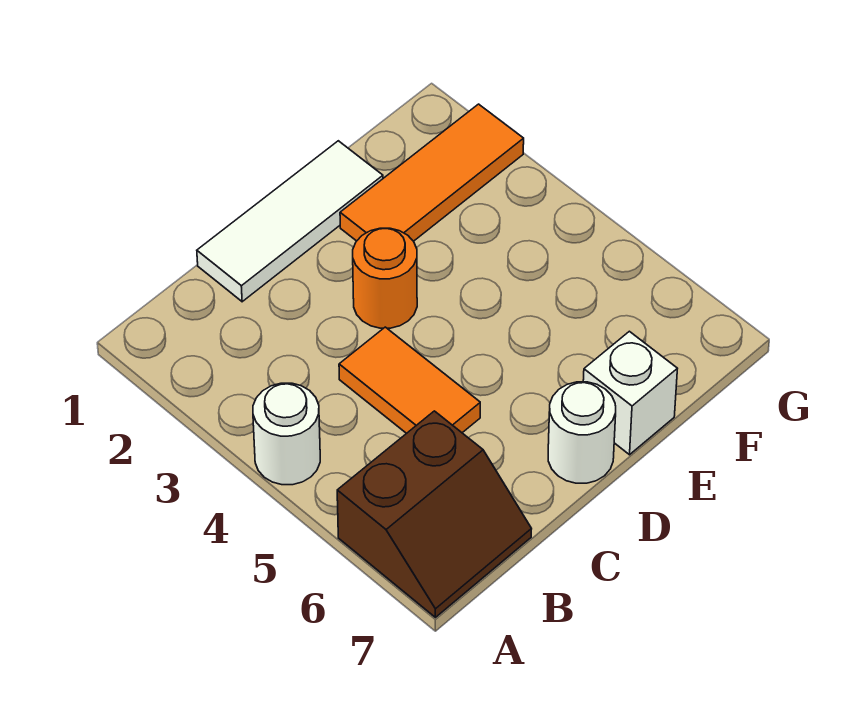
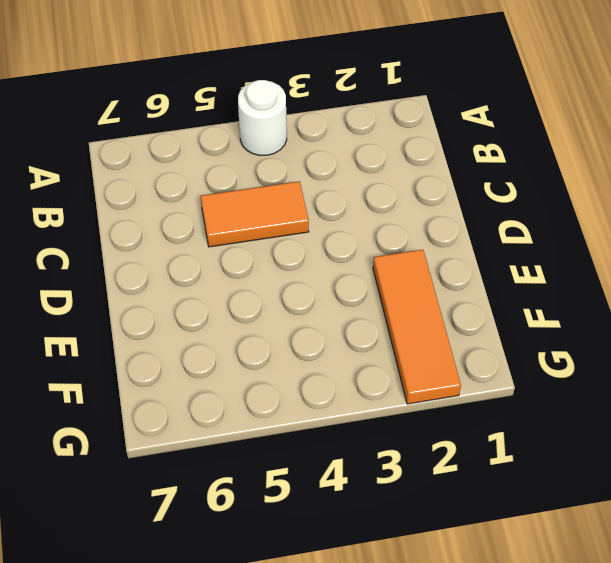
none -> brown 2x2 slope [337,411,531,617]
none -> white 1x3 tile [197,141,383,302]

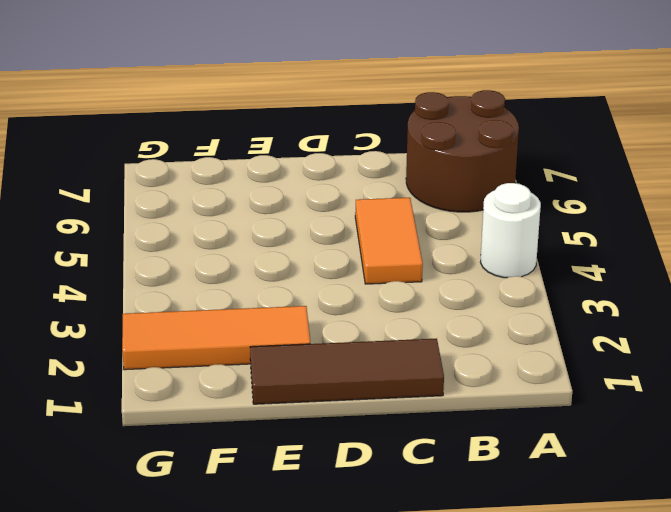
brown 2x2 round brick [406,90,519,212] -> brown 2x2 slope [337,411,531,617]
brown 1x3 tile [250,339,444,404] -> white 1x3 tile [197,141,383,302]
none -> orange 1x1 round brick [353,228,417,328]
none -> white 1x1 round brick [548,382,616,483]

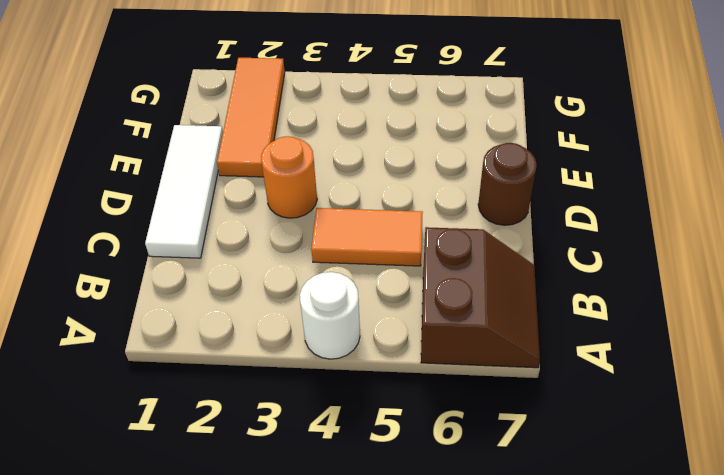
brown 1x1 round brick [478,143,537,225] -> white 1x1 round brick [548,382,616,483]
none -> white 1x1 brick [583,331,677,455]

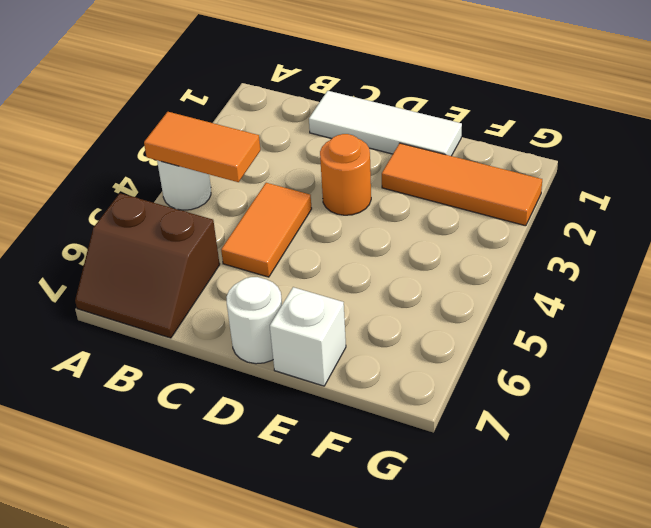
orange 1x2 tile [144,112,260,182] -> none

